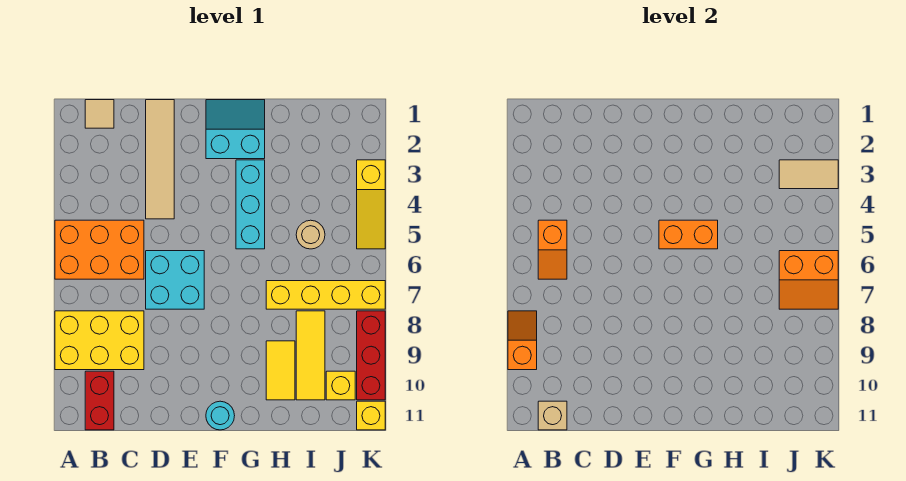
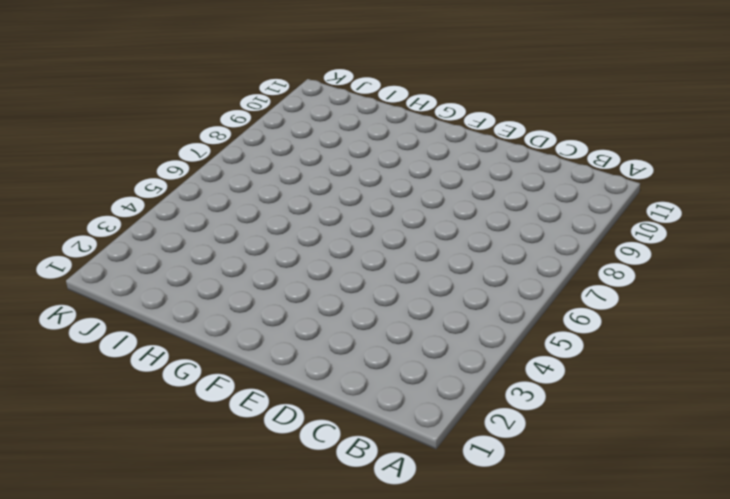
none -> orange 2x3 brick [55,220,144,279]
none -> yellow 2x3 brick [55,311,144,370]
none -> tan 1x1 tile [85,100,114,128]

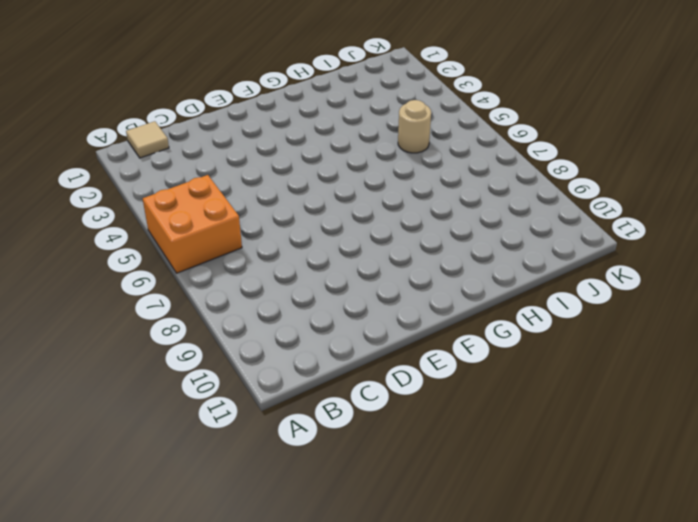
orange 2x2 brick [143,175,242,273] -> orange 2x3 brick [55,220,144,279]
none -> yellow 2x3 brick [55,311,144,370]
none -> red 1x2 brick [85,371,114,430]
none -> tan 1x4 tile [146,100,174,219]

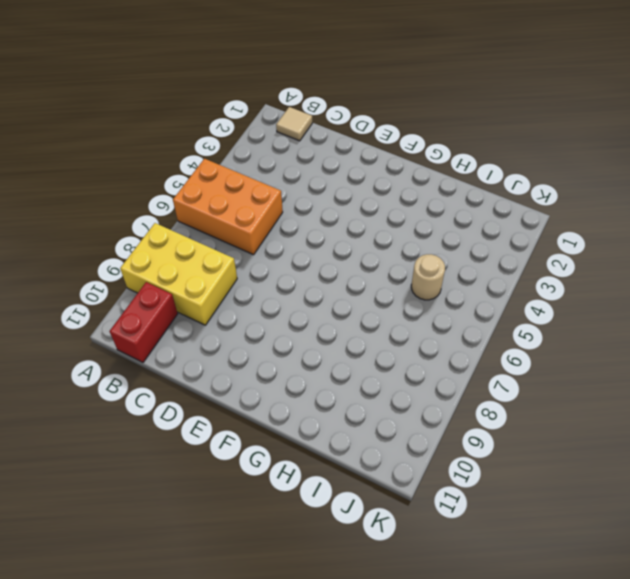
none -> tan 1x4 tile [146,100,174,219]
none -> cyan 2x2 brick [146,251,204,309]
none -> cyan 2x2 slope [206,100,265,159]

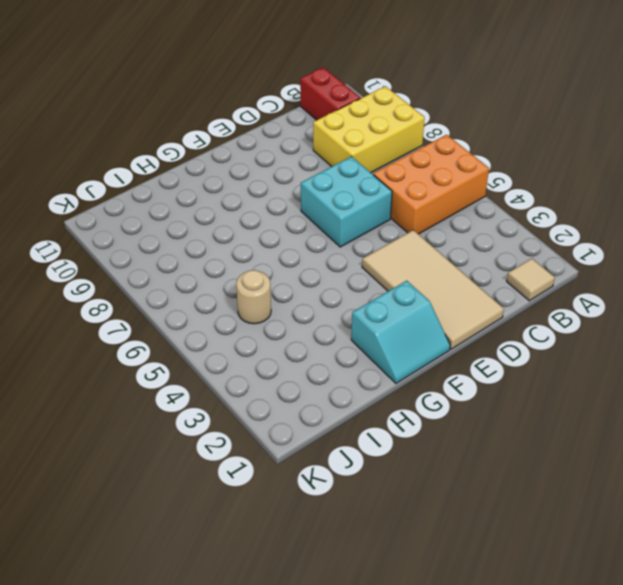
tan 2x4 tile [362,230,504,349] -> tan 1x4 tile [146,100,174,219]
none -> cyan 1x1 round brick [206,401,235,430]
none -> cyan 1x3 brick [236,160,265,249]
none -> yellow 1x4 brick [266,281,385,309]

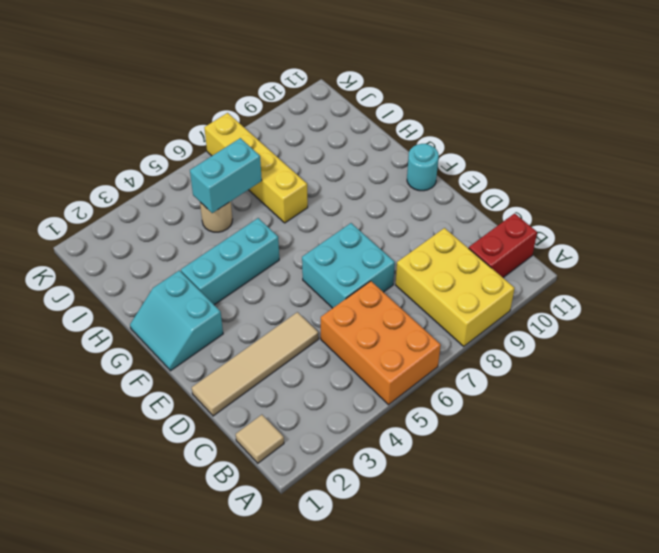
cyan 1x2 brick [190,138,262,213] -> none
none -> yellow 1x2 tile [266,341,295,400]
none -> yellow 1x3 tile [296,311,325,400]
none -> yellow 1x1 brick [326,371,355,400]

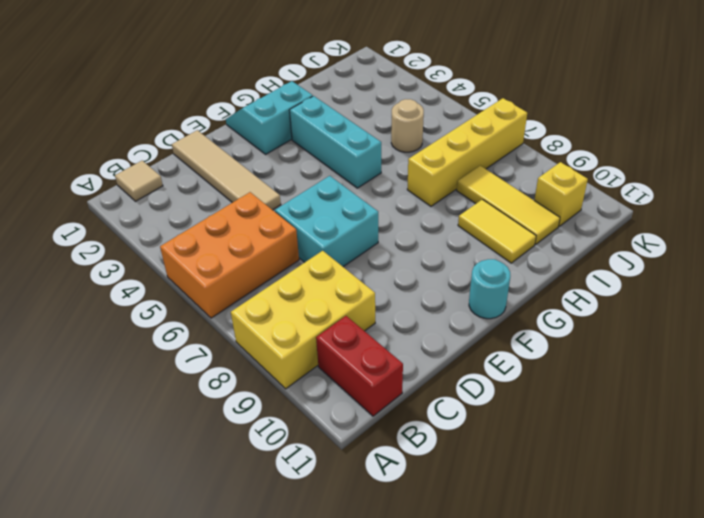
none -> yellow 1x3 slope [357,160,385,249]
none -> red 1x3 brick [357,311,385,400]
none -> yellow 1x1 brick [357,401,385,430]

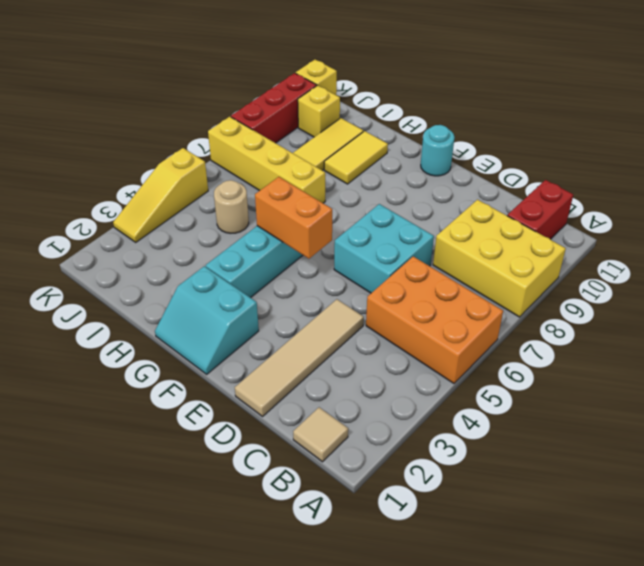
yellow 1x3 slope [113,148,208,242] -> yellow 1x3 slope turned to [357,160,385,249]
none -> orange 1x2 slope [508,311,537,370]
none -> orange 1x2 slope [538,220,567,279]
none -> tan 1x1 brick [538,401,567,430]

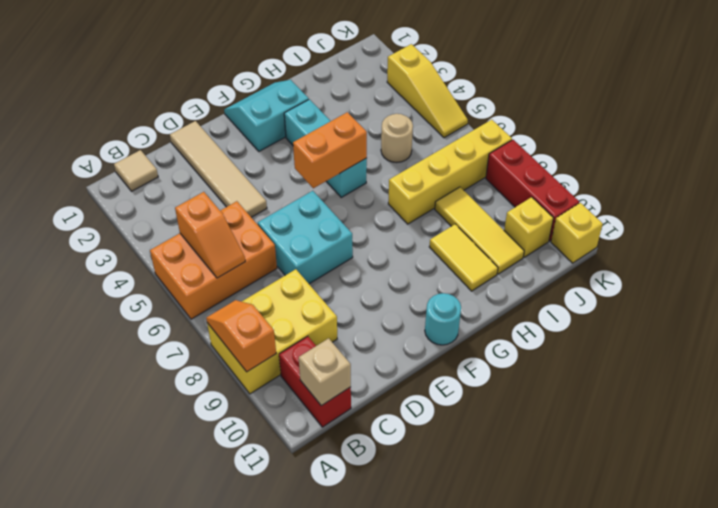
none -> tan 1x2 tile [779,160,838,189]
none -> orange 2x2 slope [779,251,838,309]

